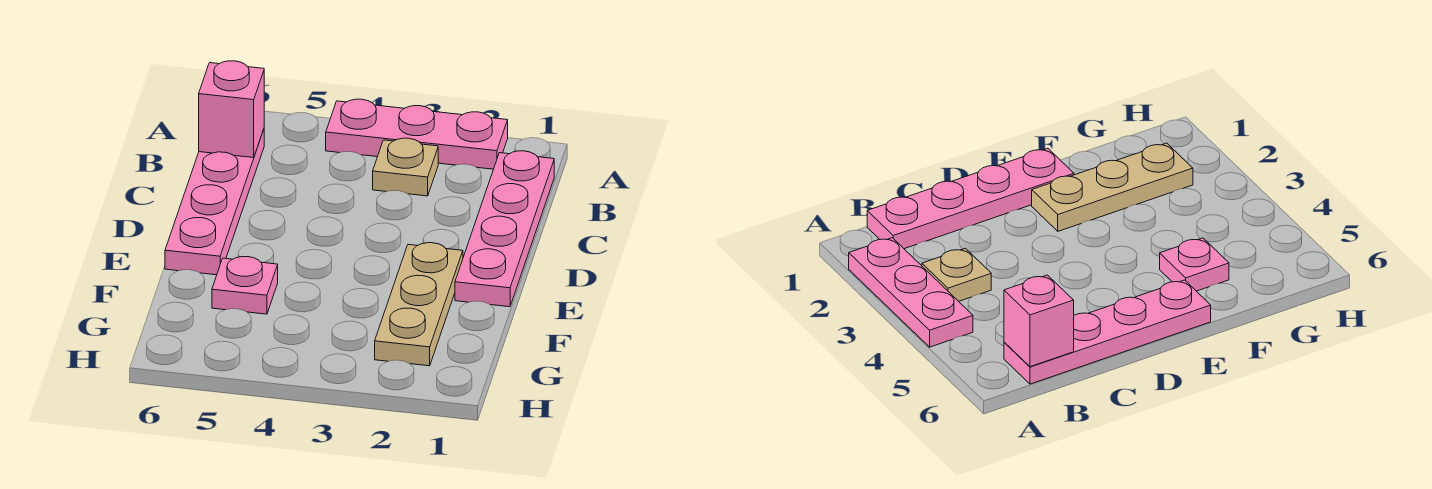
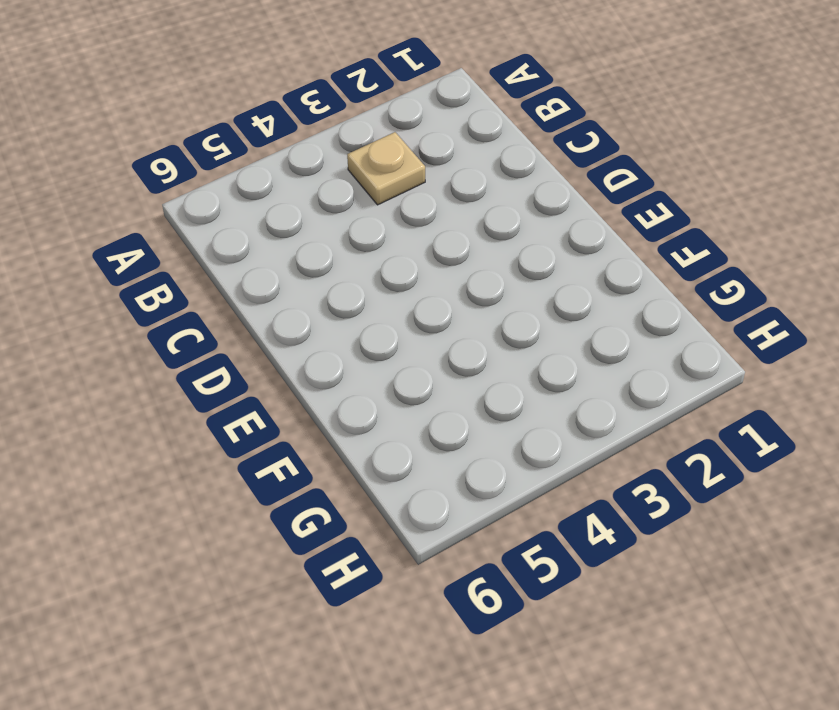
none -> pink 1x3 plate [326,99,508,169]
none -> pink 1x4 plate [455,151,554,307]

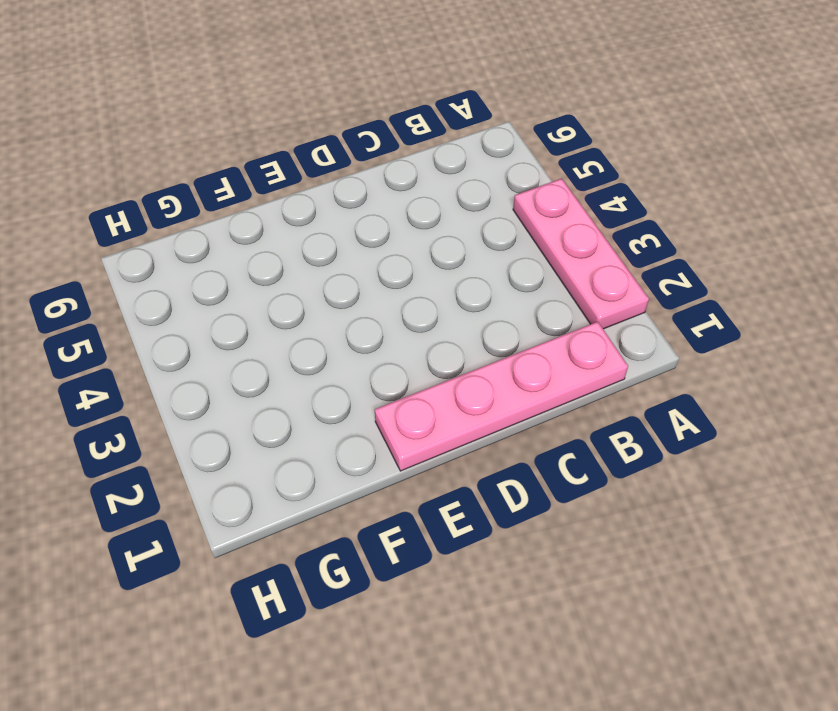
none -> tan 1x1 plate [373,138,438,196]
none -> pink 1x4 plate [165,130,264,275]

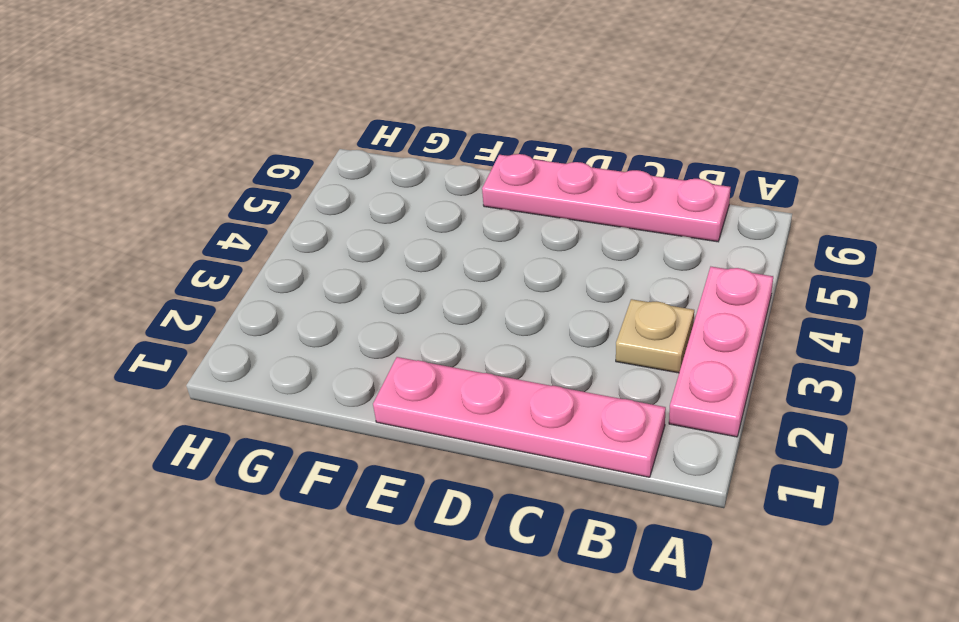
none -> tan 1x3 plate [375,243,463,366]
none -> pink 1x1 plate [212,257,278,314]

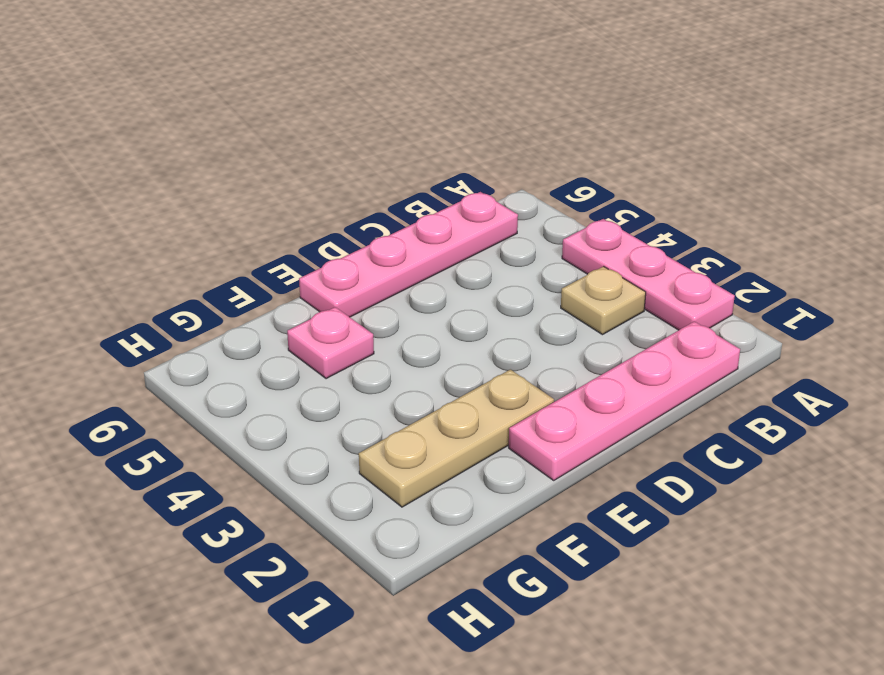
none -> pink 1x1 brick [199,61,264,158]

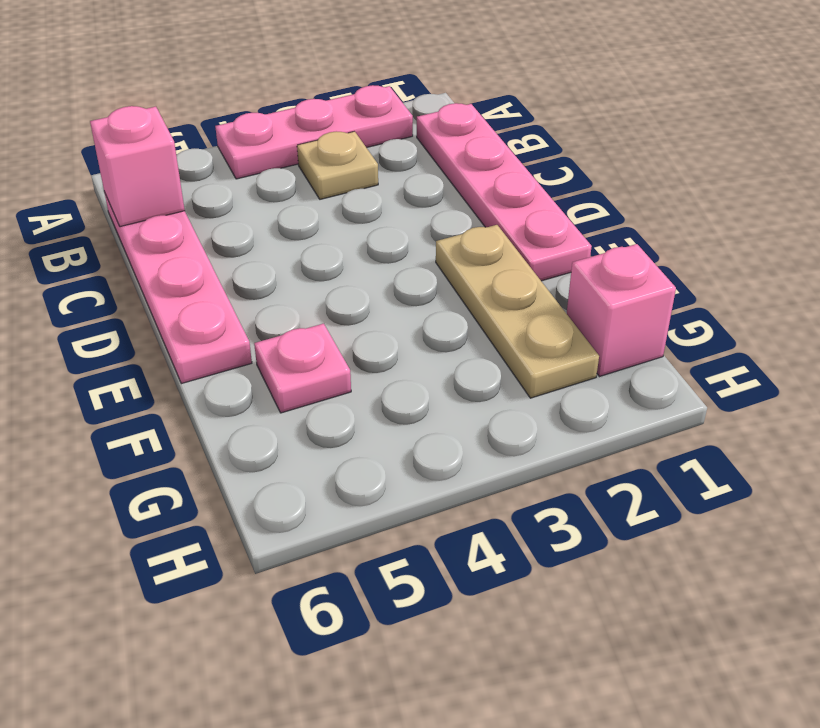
pink 1x1 brick [567,244,676,376] -> none

